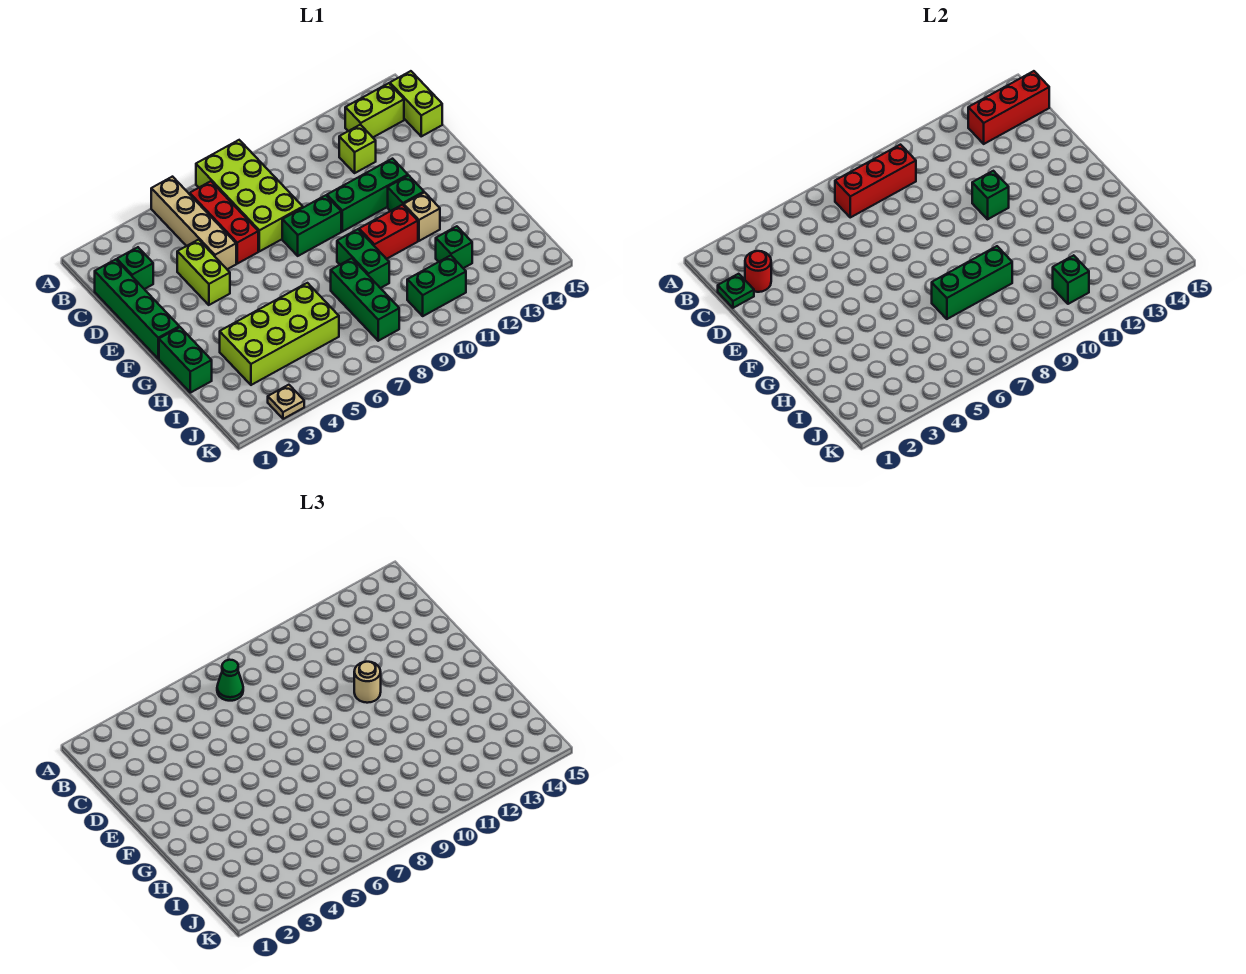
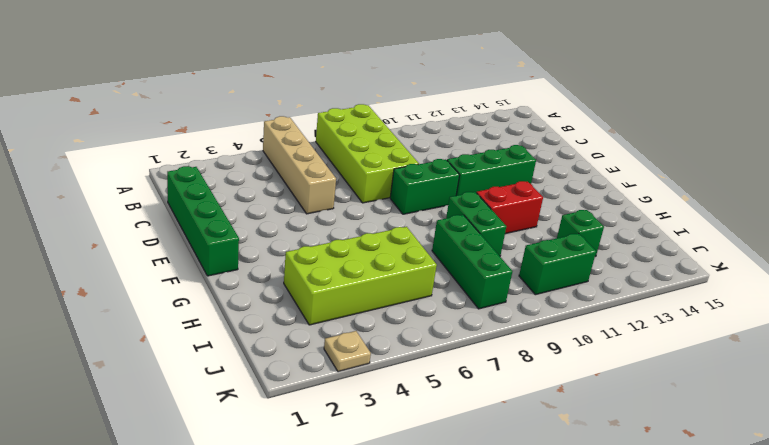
none -> red 1x3 brick [190,181,258,264]
none -> lime 1x2 brick [345,83,404,137]
none -> lime 1x2 brick [390,71,442,136]
none -> green 1x1 brick [117,247,153,289]

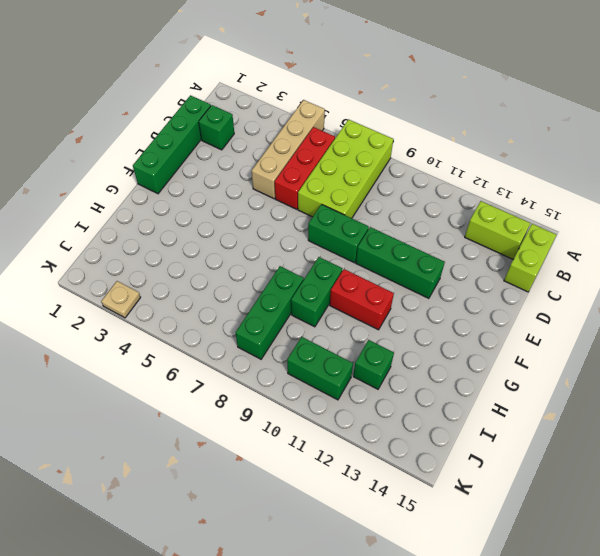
none -> lime 1x1 brick [339,125,376,173]
none -> lime 1x2 brick [177,240,230,305]
none -> green 1x1 brick [388,175,424,211]
none -> green 1x2 brick [159,327,212,393]

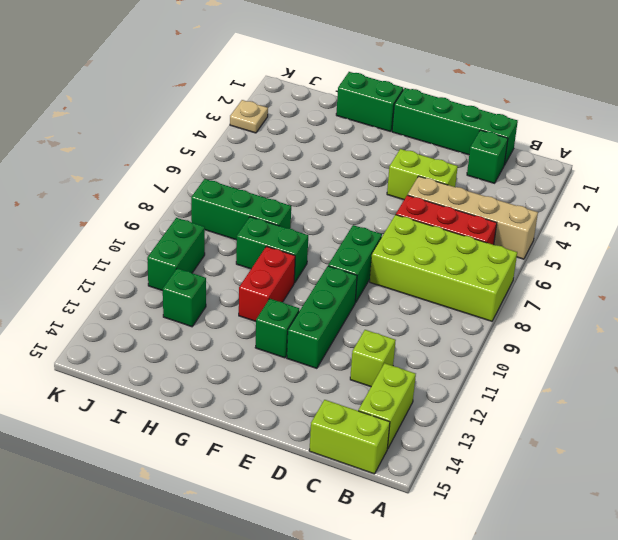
none -> tan 1x1 brick [404,192,440,241]
none -> lime 2x4 brick [220,283,339,385]
none -> red 1x3 brick [835,145,916,217]
none -> red 1x3 brick [968,71,1049,144]

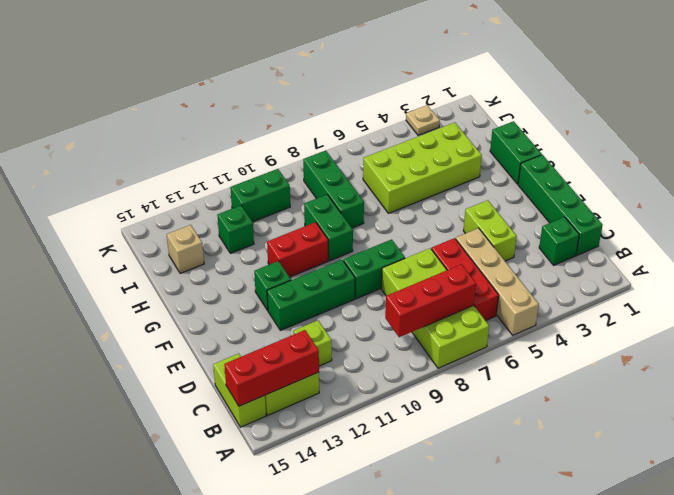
tan 1x1 brick [167,225,204,273] -> tan 1x1 brick moved to [404,192,440,241]
none -> green 1x1 plate [718,274,754,308]
none -> red 1x1 round brick [745,251,771,292]
none -> green 1x1 brick [972,171,1009,219]
none -> green 1x3 brick [932,246,1012,319]

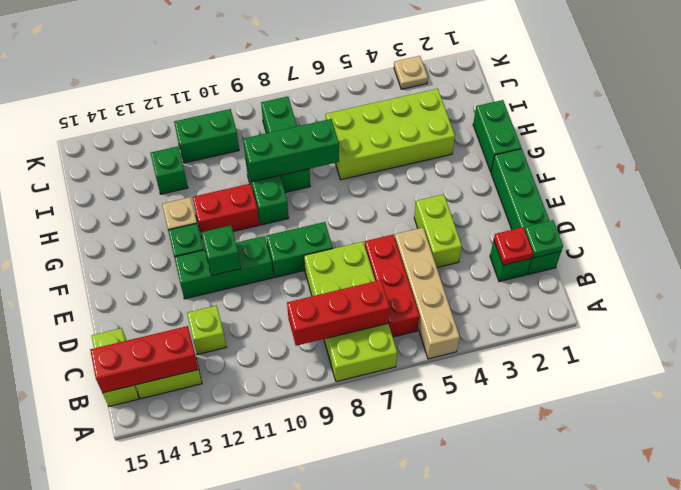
red 1x1 plate [494,227,533,265] -> red 1x1 round brick [745,251,771,292]
none -> green 1x1 brick [1053,255,1089,304]
none -> green 1x1 cone [217,660,243,701]
none -> tan 1x1 round brick [354,662,381,703]

